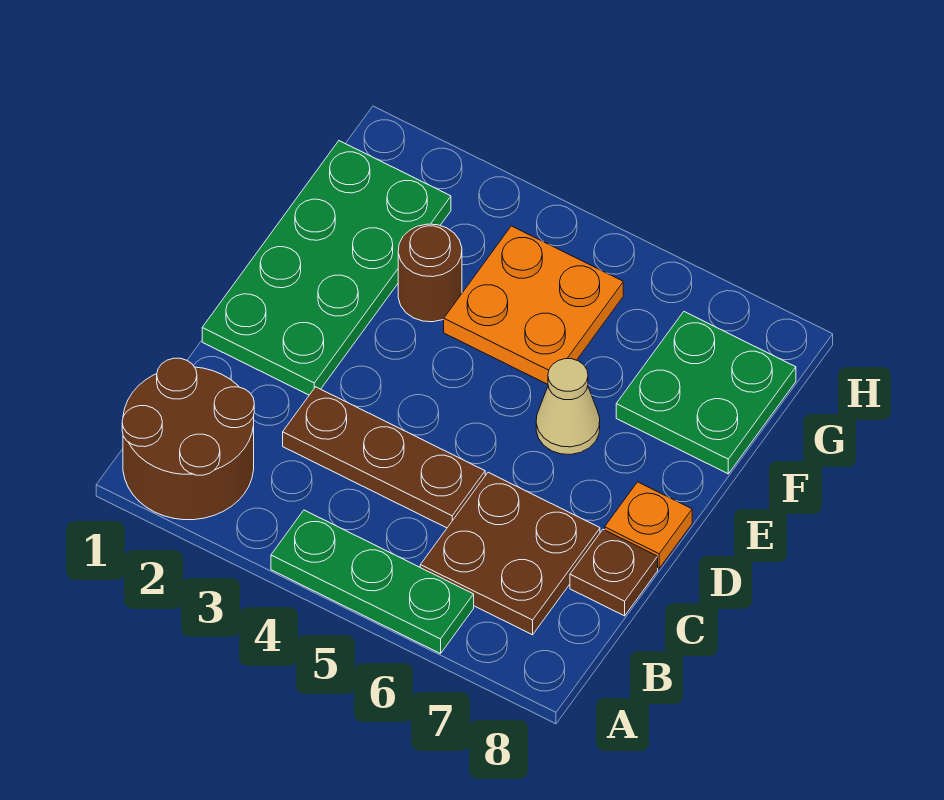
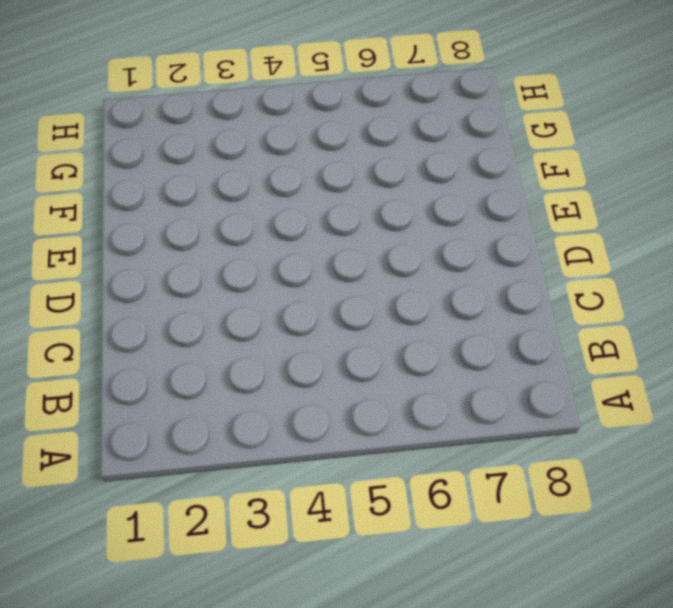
none -> brown 2x2 round brick [122,358,254,520]
none -> green 1x3 plate [271,510,474,654]

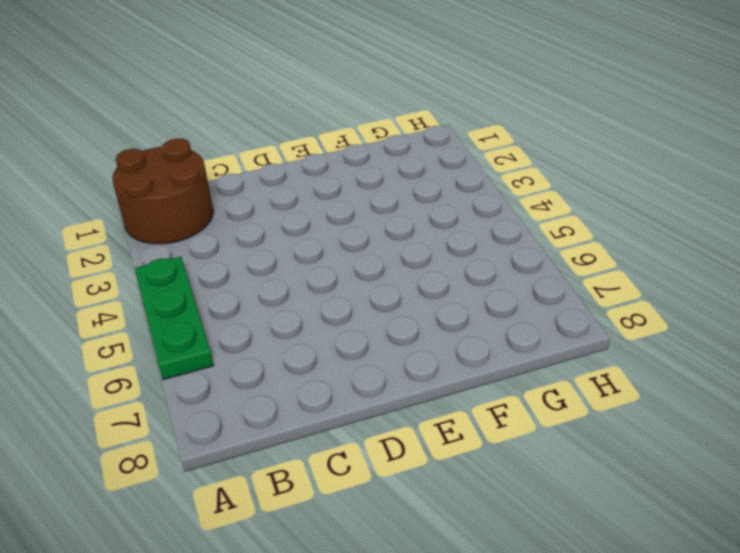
none -> brown 2x2 plate [420,472,600,635]
none -> brown 1x3 plate [283,387,485,528]

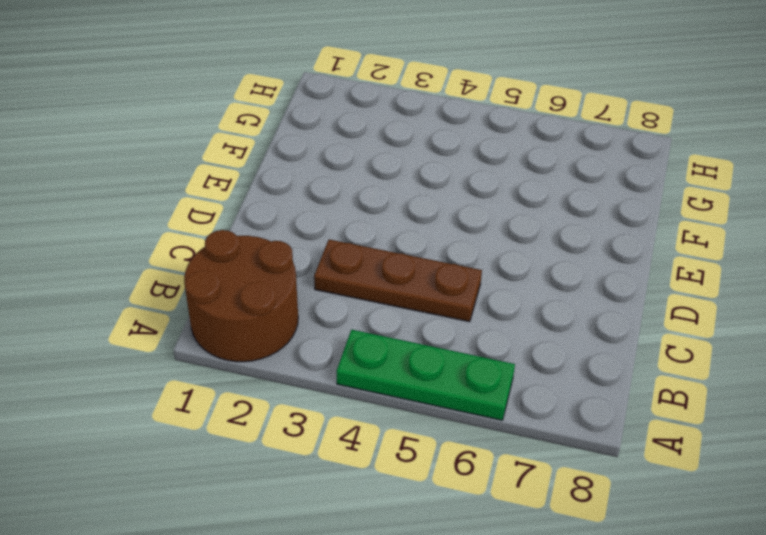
none -> brown 2x2 plate [420,472,600,635]
none -> brown 1x1 plate [570,529,658,616]

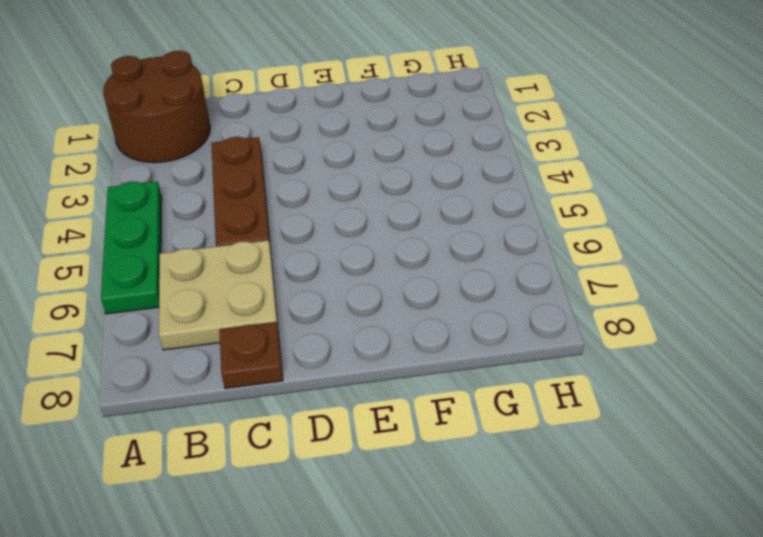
tan 2x2 plate [159,240,278,350] -> brown 2x2 plate [420,472,600,635]
none -> green 2x4 plate [202,141,451,395]
none -> orange 1x1 plate [605,482,692,568]

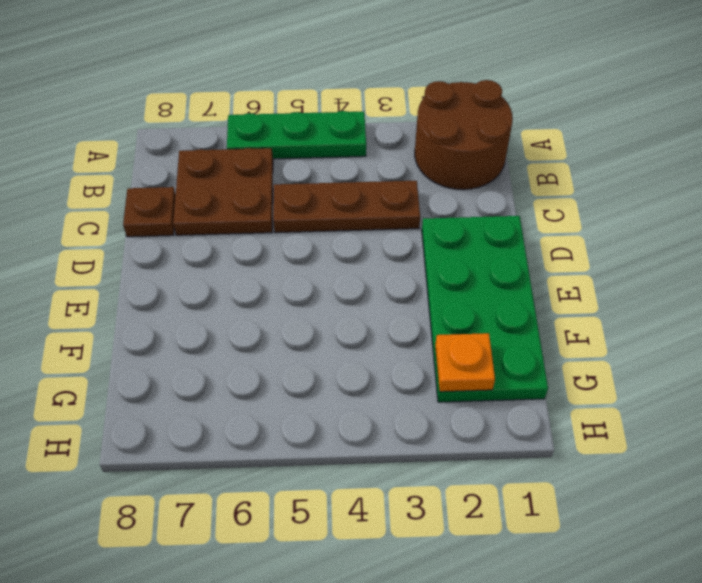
orange 1x1 plate [435,333,495,392] -> orange 1x1 plate moved to [605,482,692,568]
none -> tan 1x1 cone [536,359,600,455]
none -> brown 1x1 round brick [398,224,462,322]

